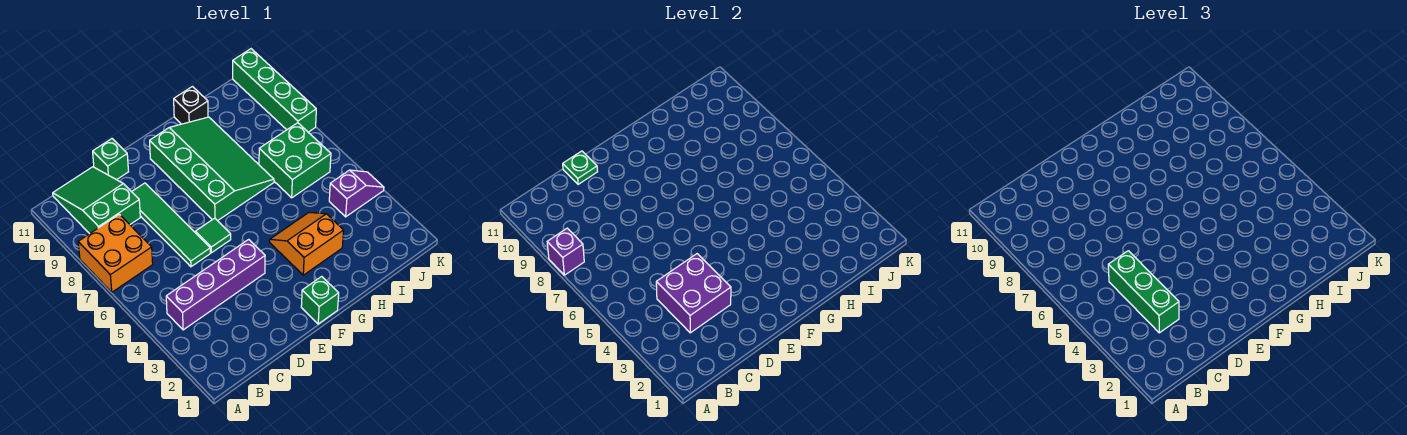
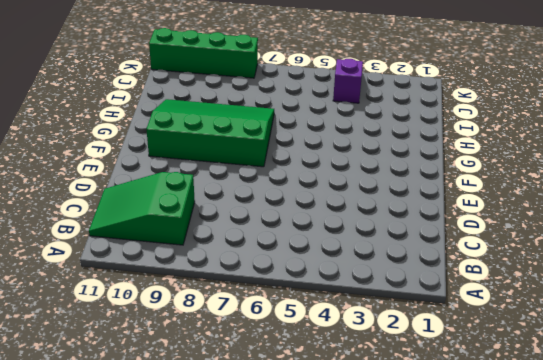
none -> orange 2x2 brick [78,214,153,292]
none -> purple 1x4 brick [166,239,265,330]
none -> green 1x4 tile [132,183,210,267]

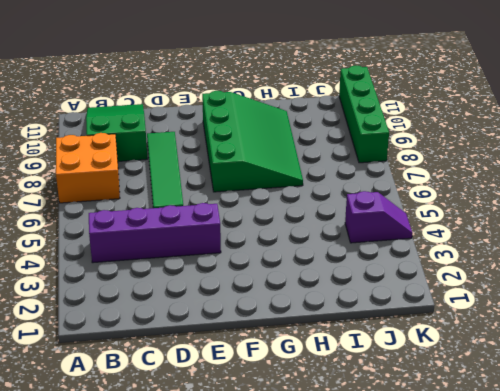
none -> green 1x1 brick [93,139,129,180]
none -> green 1x1 tile [195,218,231,253]
none -> green 1x1 brick [301,276,339,324]

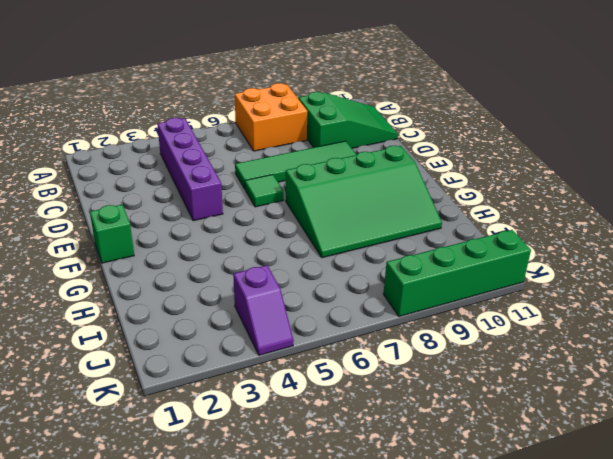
none -> green 1x1 brick [93,139,129,180]
none -> orange 2x2 slope [270,212,344,275]
none -> black 1x1 brick [174,87,208,124]

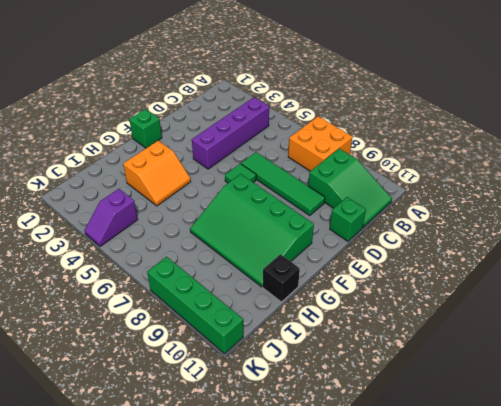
none -> green 2x2 brick [259,123,331,198]
none -> purple 1x1 brick [547,228,584,275]
none -> purple 2x2 brick [656,254,731,333]

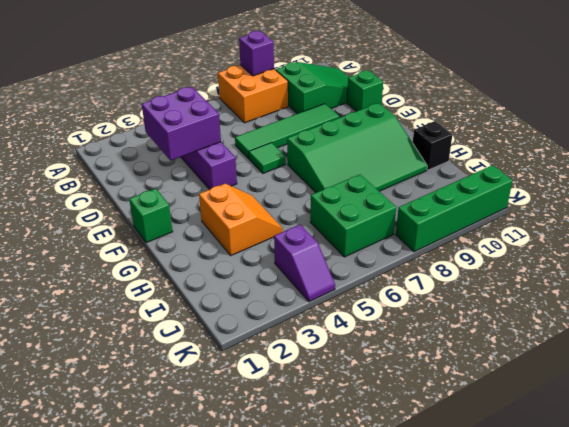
none -> green 1x1 plate [563,151,598,184]
none -> green 1x3 brick [1108,251,1179,333]

